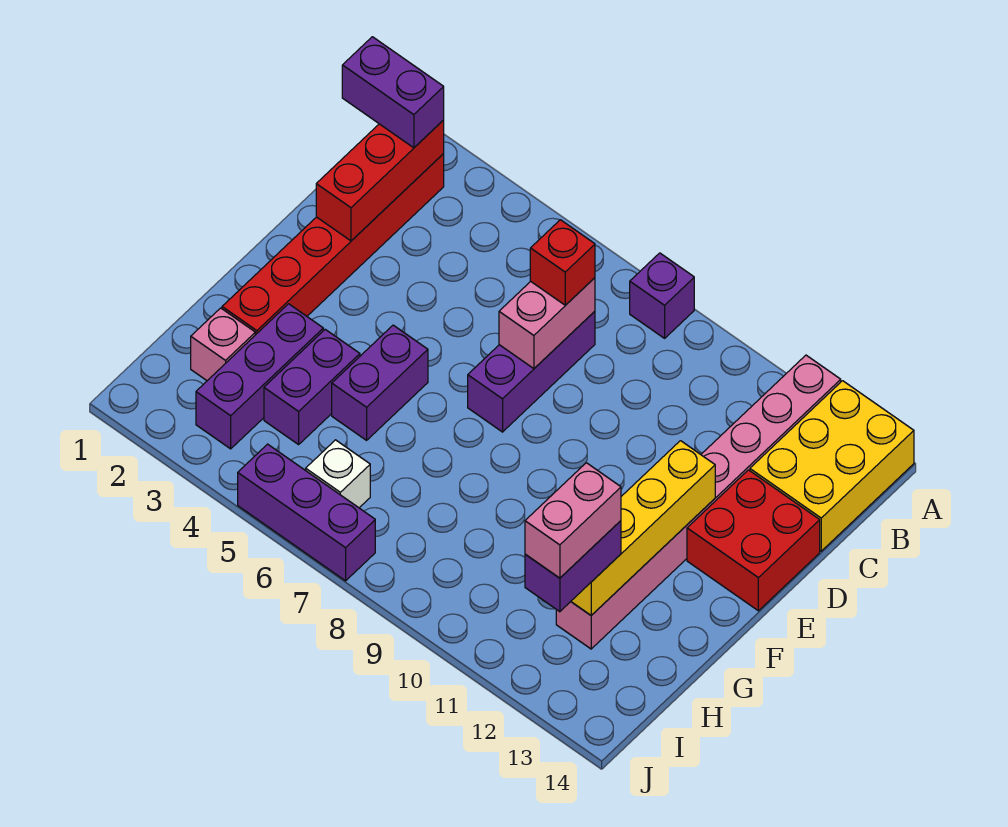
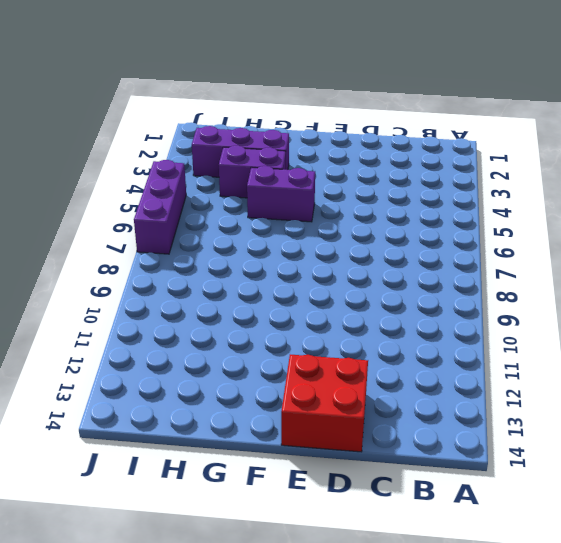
none -> purple 1x1 brick [630,253,694,338]
none -> pink 1x8 brick [556,355,841,649]
none -> yellow 2x3 brick [750,381,914,551]

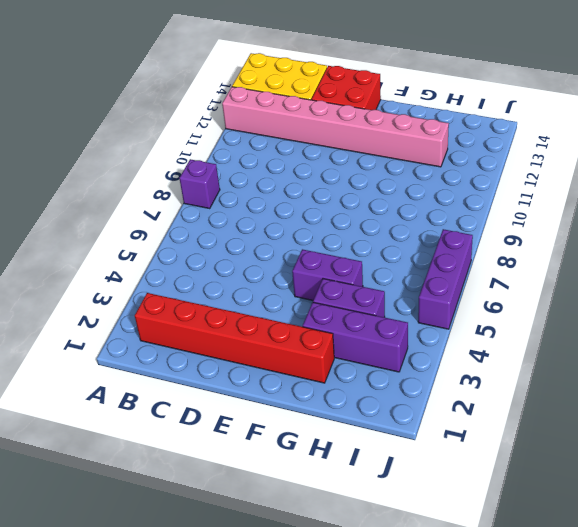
none -> purple 1x3 brick [468,311,595,432]
none -> pink 1x1 brick [191,308,255,381]
none -> white 1x1 brick [306,440,370,508]

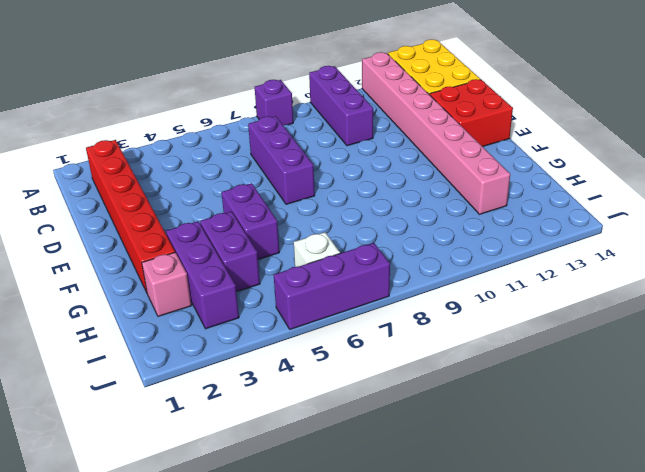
purple 1x3 brick [309,66,373,146] -> none
none -> red 1x3 brick [316,120,444,241]
none -> pink 1x2 brick [499,278,595,369]
none -> yellow 1x4 brick [571,441,715,615]

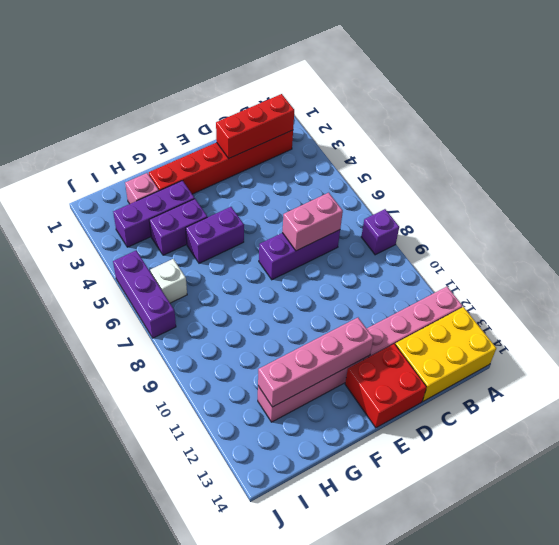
pink 1x4 brick [258,318,373,407] -> yellow 1x4 brick [571,441,715,615]
none -> purple 1x2 brick [342,37,444,148]
none -> red 1x1 brick [530,220,595,305]
none -> purple 1x2 brick [525,521,621,612]

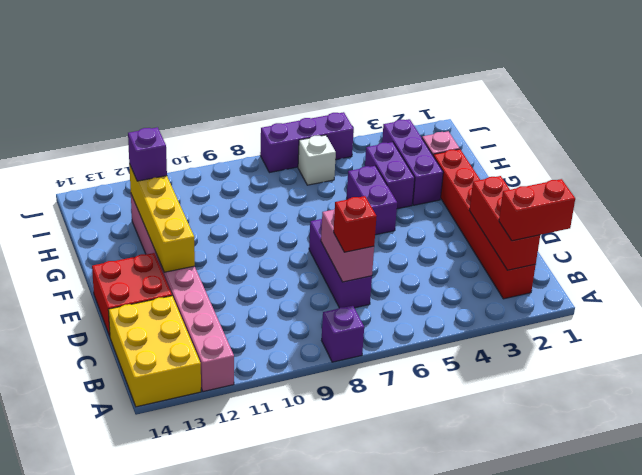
red 1x2 brick [499,179,575,241] -> purple 1x2 brick [342,37,444,148]
purple 1x1 brick [128,127,167,181] -> purple 1x2 brick [525,521,621,612]
none -> pink 1x2 brick [525,463,621,578]

